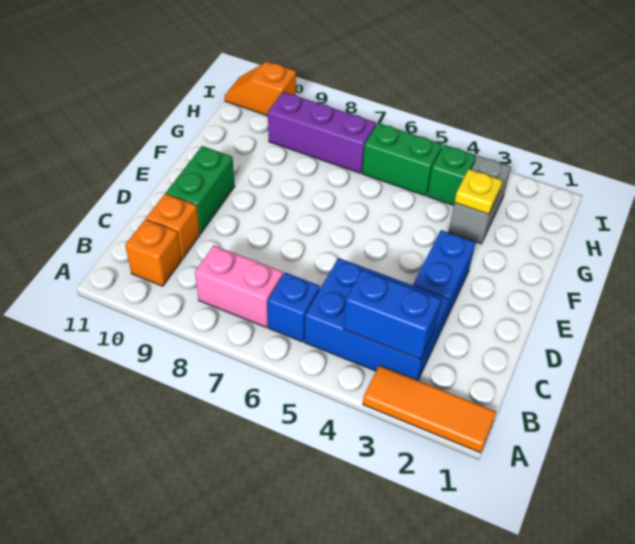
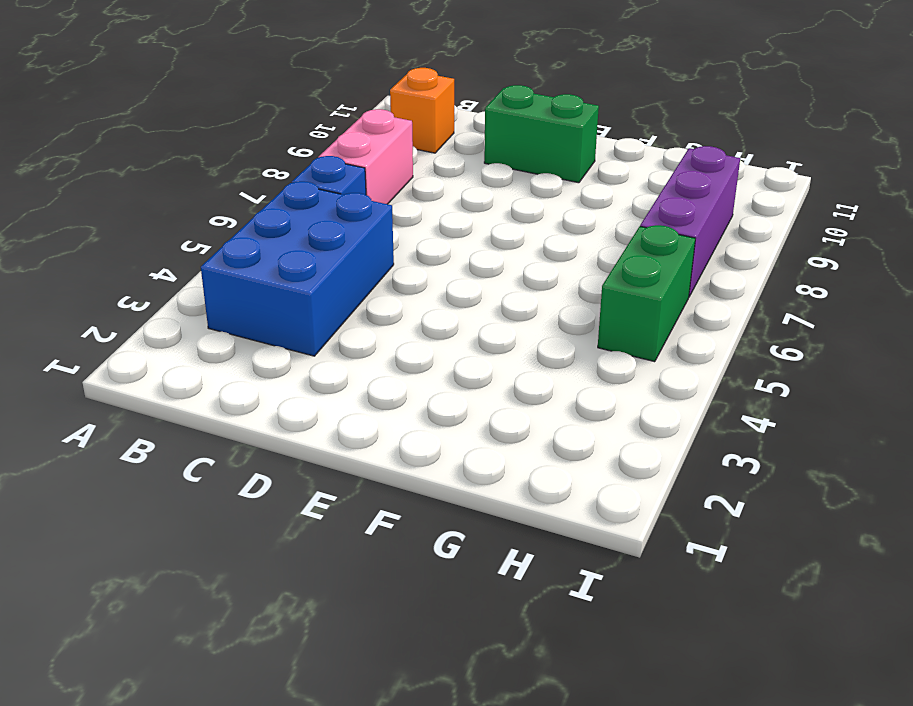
none -> orange 1x3 tile [363,365,496,453]
none -> orange 1x1 brick [146,194,200,259]
none -> blue 1x2 brick [413,230,476,324]

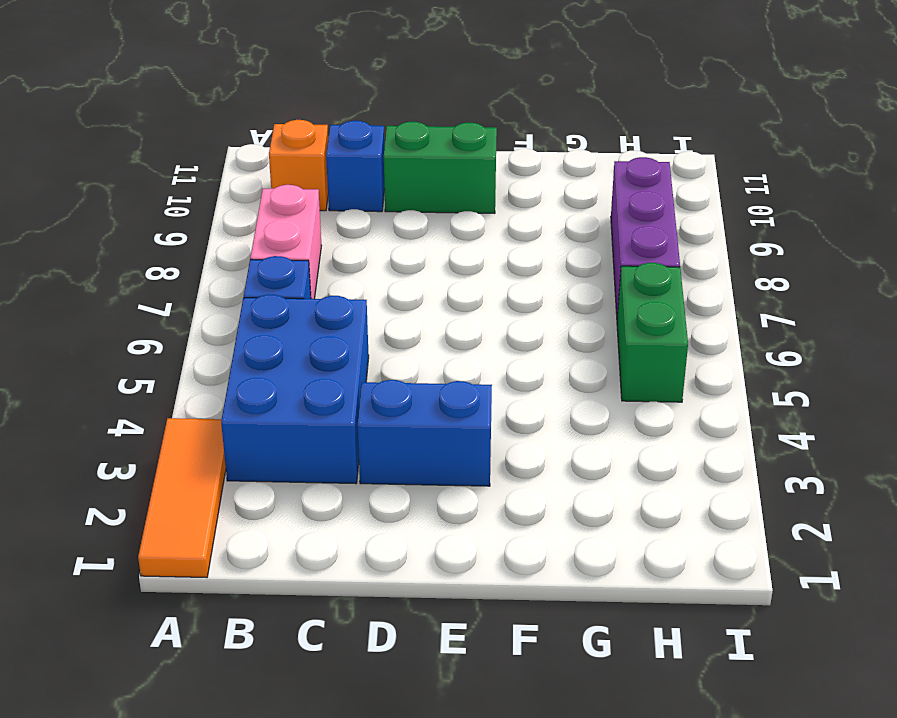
blue 1x1 brick [326,121,385,212] -> orange 1x1 brick [146,194,200,259]
none -> grey 1x2 brick [449,156,511,244]
none -> green 1x1 brick [427,145,476,206]
none -> orange 1x2 slope [224,62,296,116]

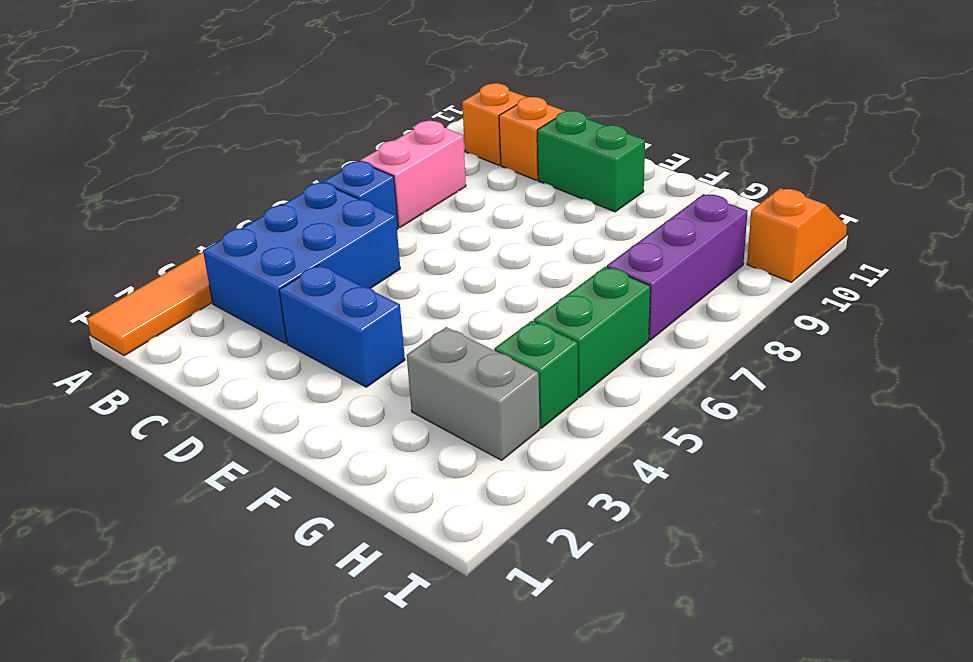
none -> blue 1x2 brick [343,270,441,360]
none -> yellow 1x1 plate [455,169,502,214]

